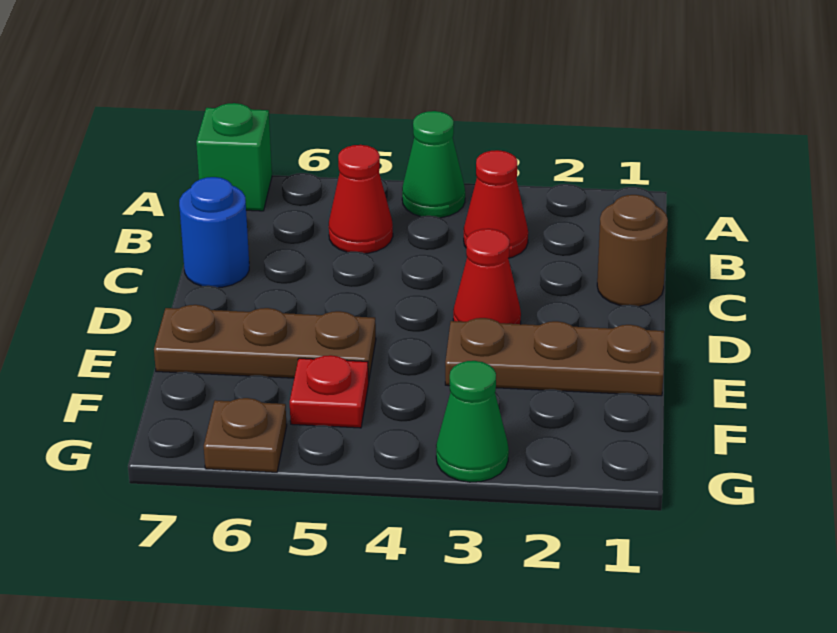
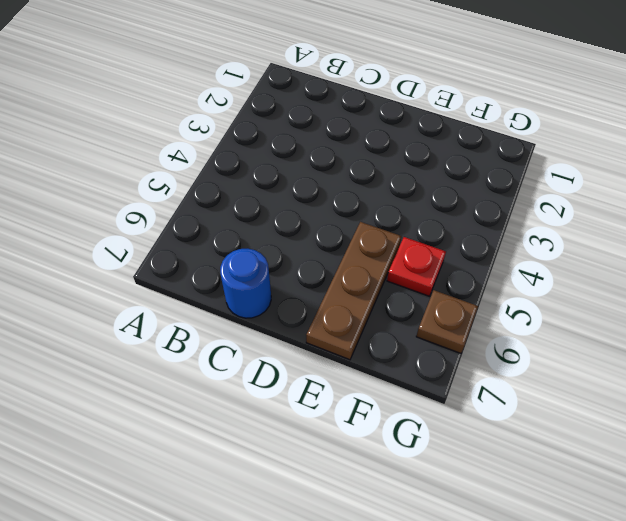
none -> green 1x1 cone [402,111,465,218]
none -> green 1x1 brick [196,103,272,211]
none -> red 1x1 cone [464,150,528,258]

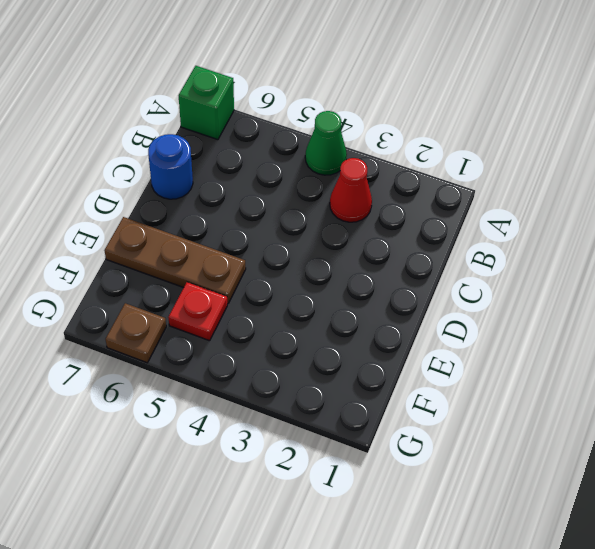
none -> red 1x1 cone [329,145,393,254]
none -> brown 1x1 round brick [597,195,668,306]
none -> red 1x1 cone [453,229,521,324]

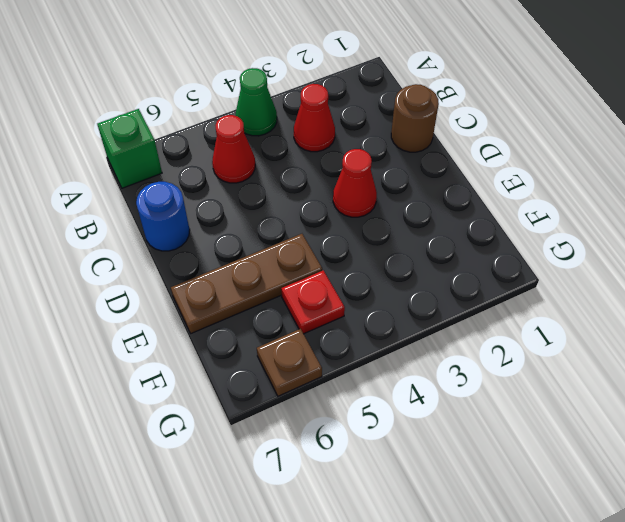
none -> brown 1x3 plate [445,318,664,396]
none -> green 1x1 cone [436,361,509,482]

